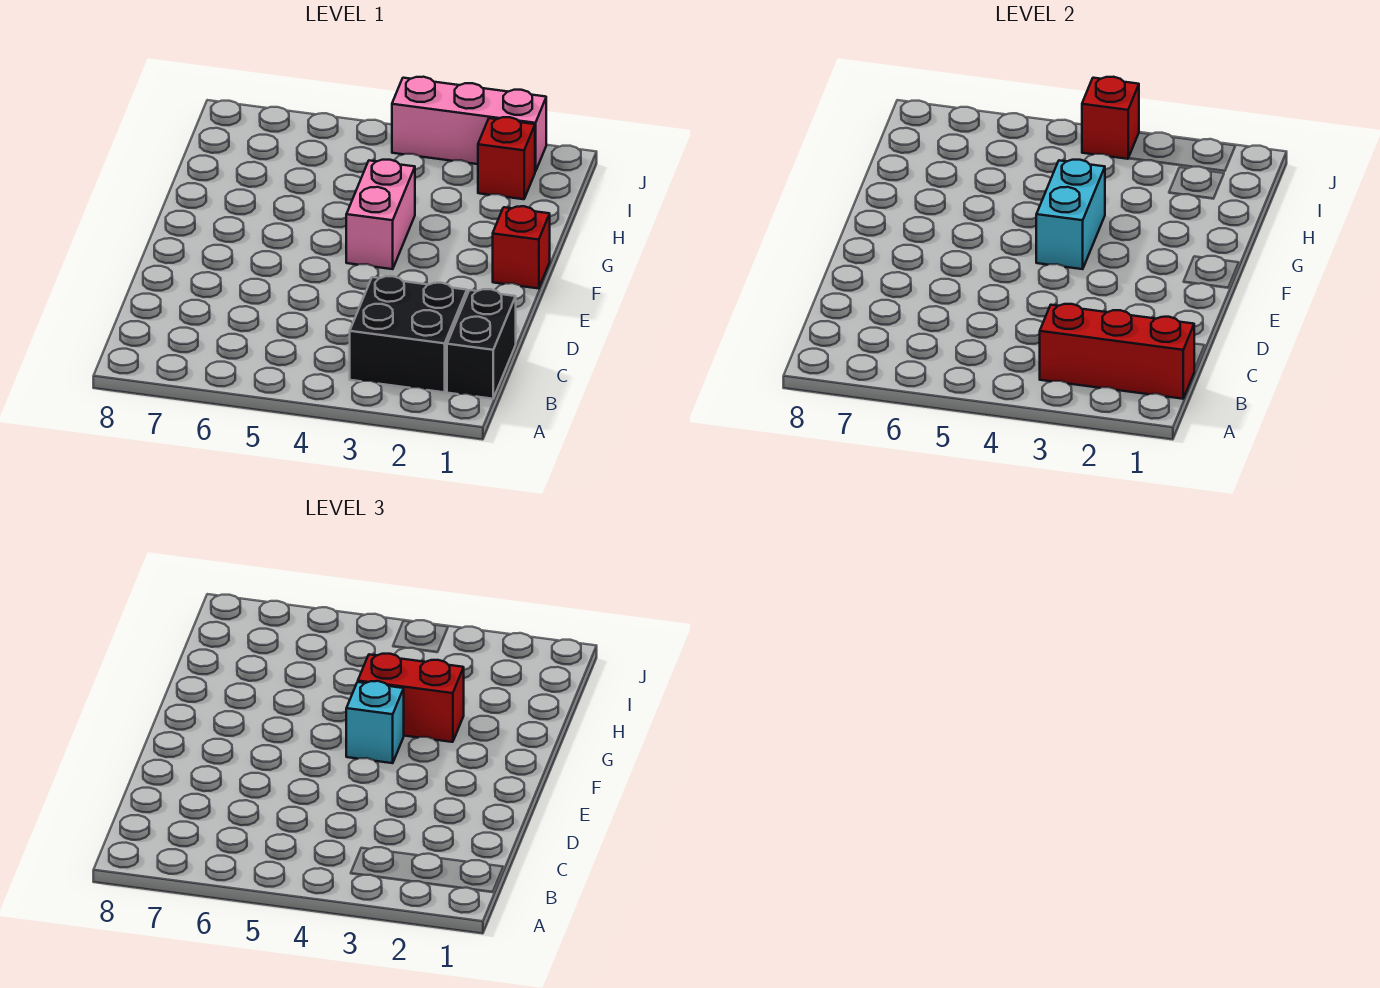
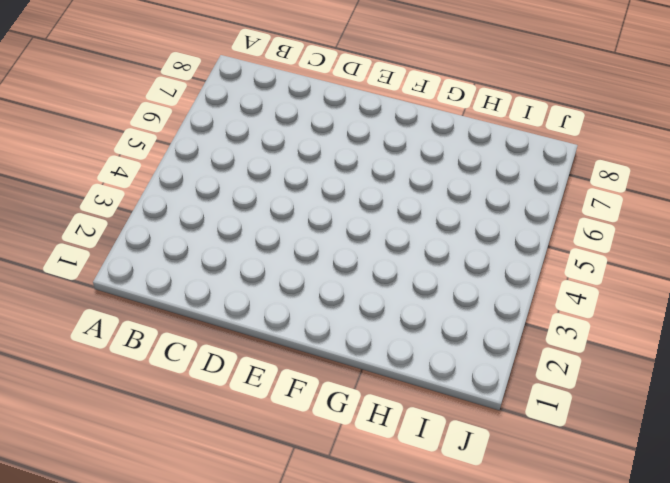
none -> black 1x2 brick [447,289,516,399]
none -> black 2x2 brick [350,276,467,392]

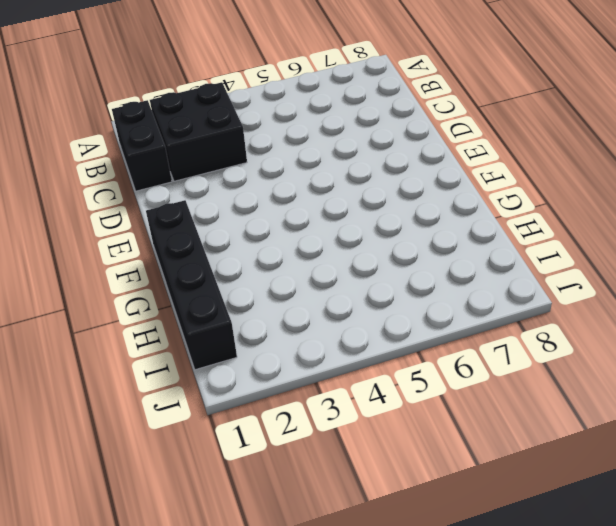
black 1x4 brick [146,200,237,370] -> red 1x1 brick [493,206,550,289]
none -> pink 1x2 brick [346,160,415,269]
none -> red 1x1 brick [478,117,535,199]

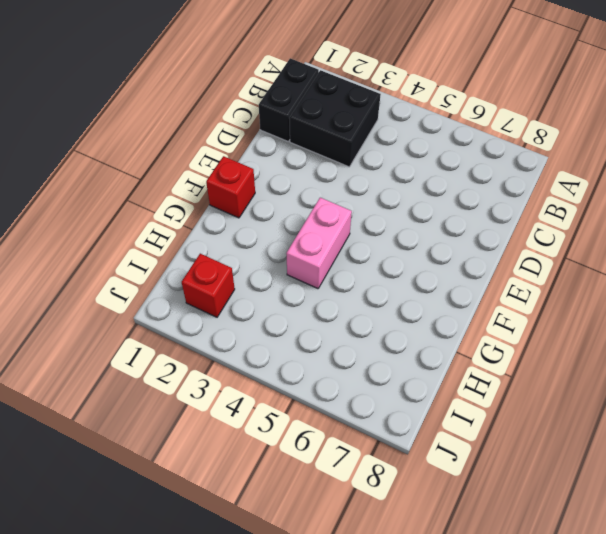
none -> pink 1x3 brick [392,77,546,172]
none -> red 1x3 brick [1040,304,1195,399]

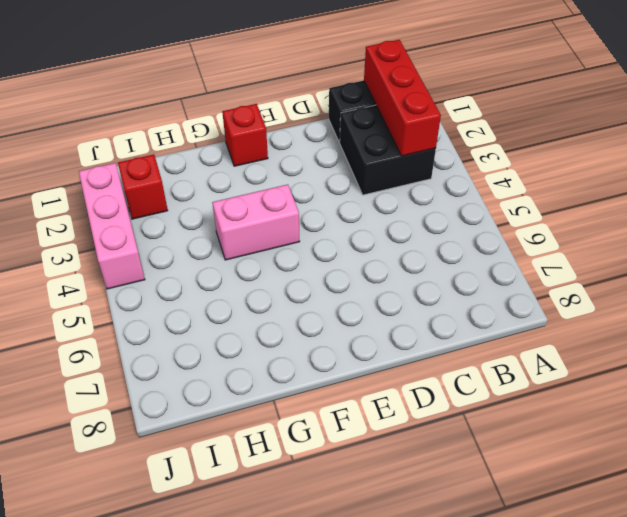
none -> cyan 1x2 brick [1036,160,1105,269]
none -> red 1x1 brick [1082,77,1139,159]

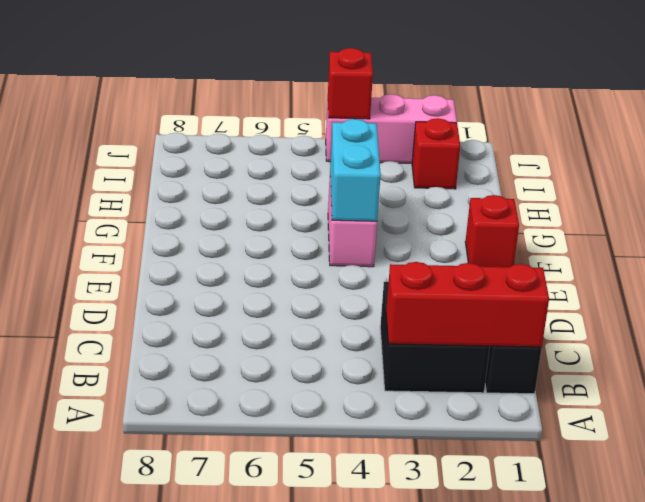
none -> cyan 1x1 brick [346,681,404,763]
none -> red 1x2 brick [358,654,464,742]

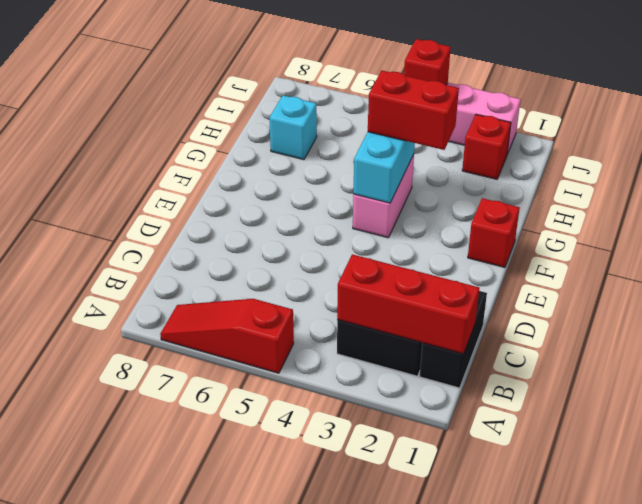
red 1x3 slope [160,299,294,373] -> none
cyan 1x1 brick [269,95,317,160] -> cyan 1x1 brick moved to [346,681,404,763]

